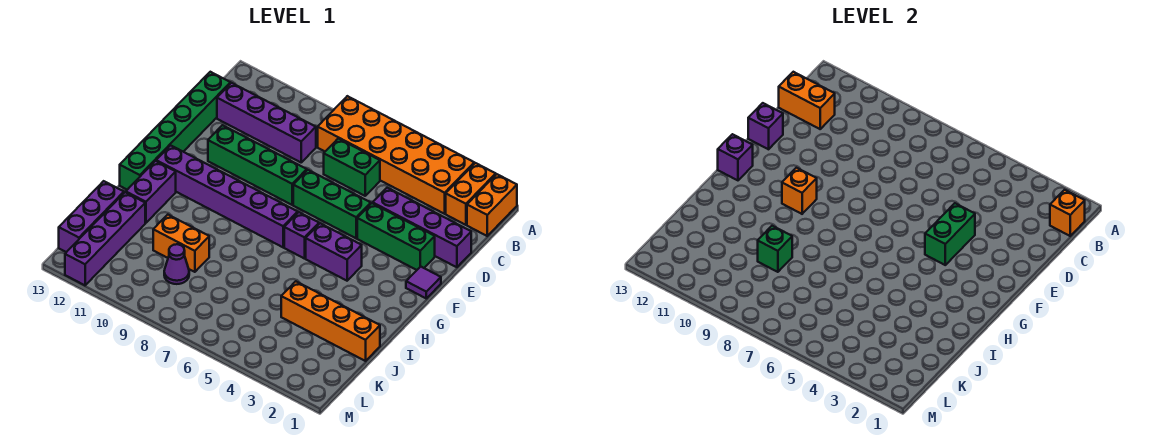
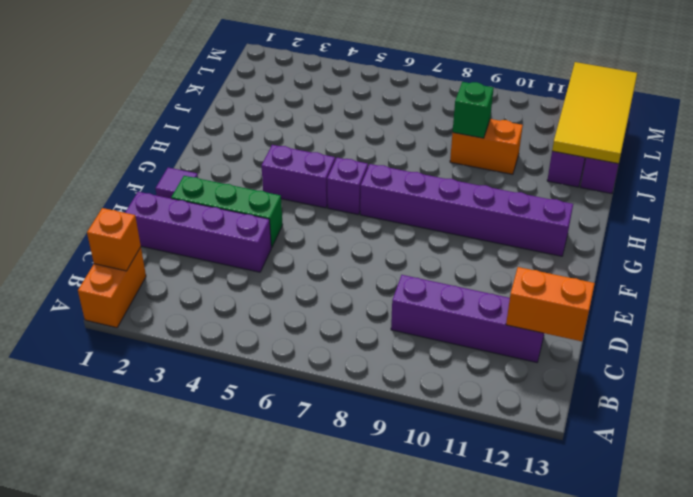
yellow 2x4 tile [552,62,637,164] -> none
none -> orange 1x2 brick [446,163,496,225]
none -> orange 2x6 brick [318,96,474,214]
none -> green 1x2 brick [324,139,380,196]

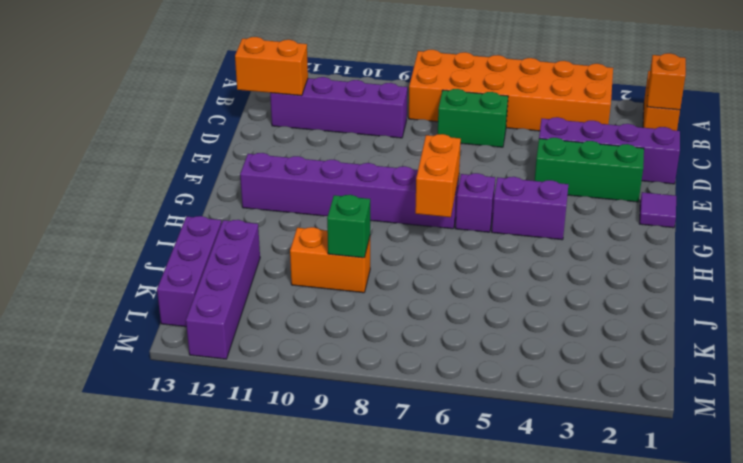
orange 1x2 brick [415,134,461,217] -> orange 1x2 brick moved to [446,163,496,225]
none -> green 1x6 brick [120,72,230,190]
none -> green 1x3 brick [293,170,371,238]
none -> green 1x4 brick [208,125,307,205]

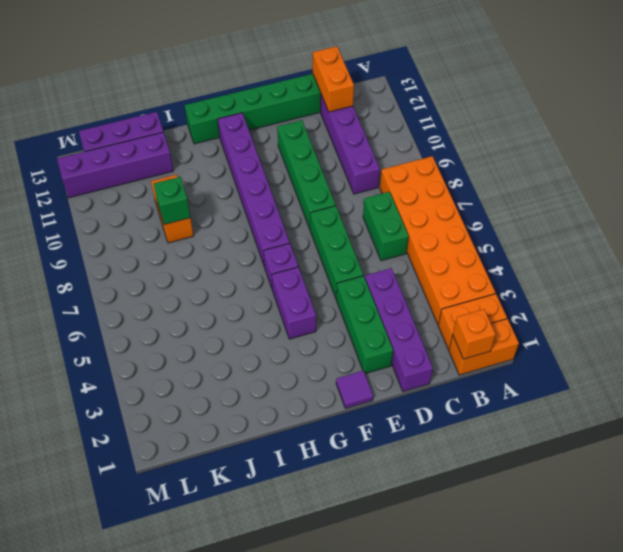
none -> purple 1x2 brick [126,161,176,223]
none -> orange 1x4 brick [281,281,380,361]
none -> purple 1x1 cone [164,244,189,284]

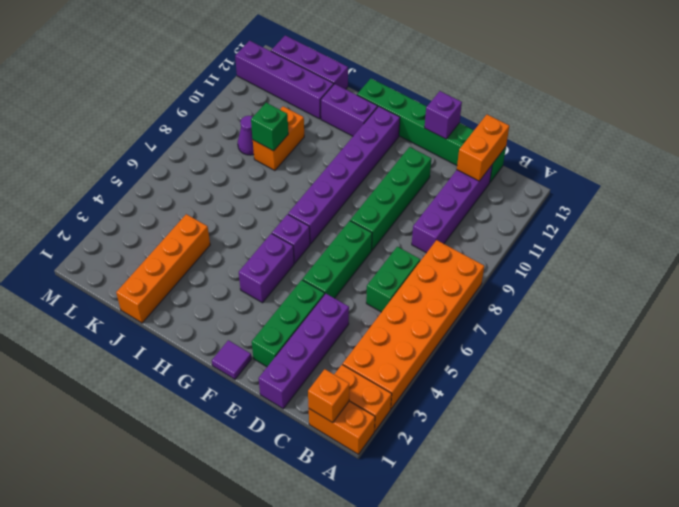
none -> green 1x2 brick [925,203,975,265]
none -> orange 1x1 brick [782,168,817,214]
none -> purple 1x1 brick [718,134,753,180]

